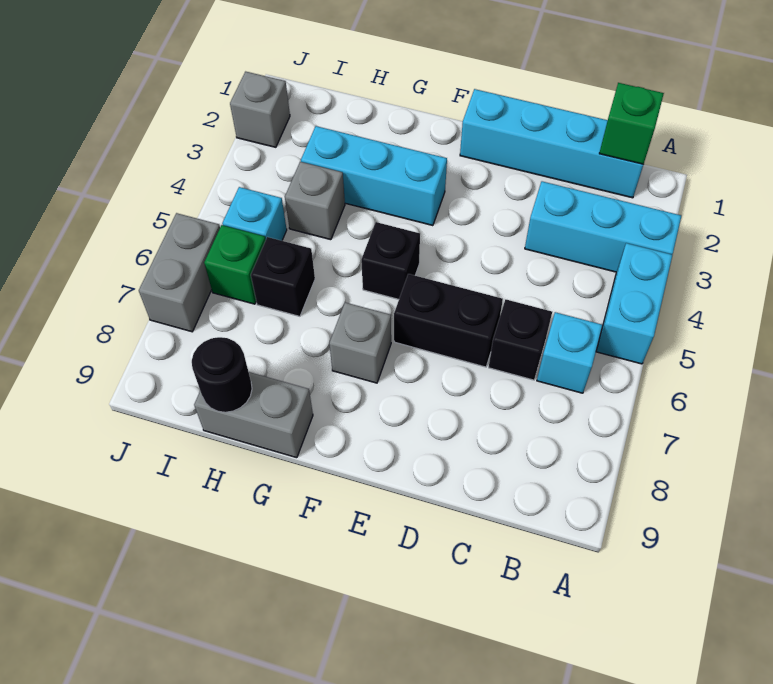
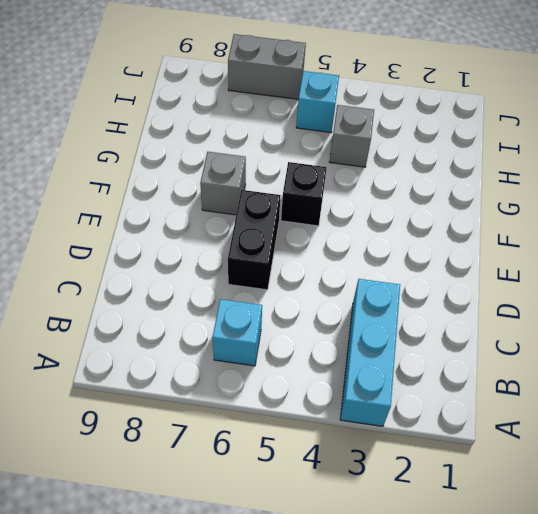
none -> cyan 1x2 brick [596,243,672,364]
none -> cyan 1x4 brick [460,89,643,198]
none -> black 1x1 brick [489,299,552,380]

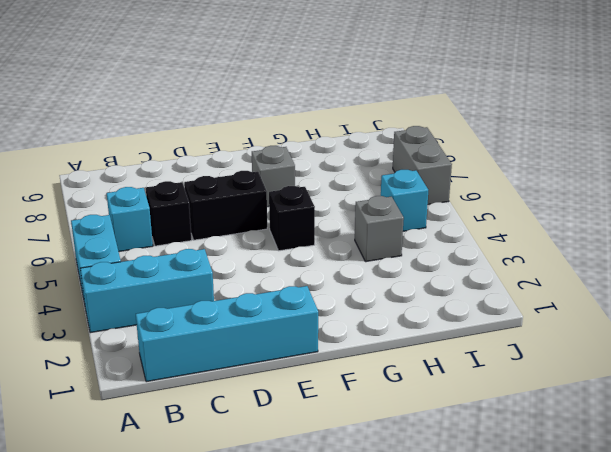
none -> cyan 1x3 brick [301,126,447,226]
none -> grey 1x2 brick [194,372,313,458]
none -> black 1x1 brick [251,237,315,316]

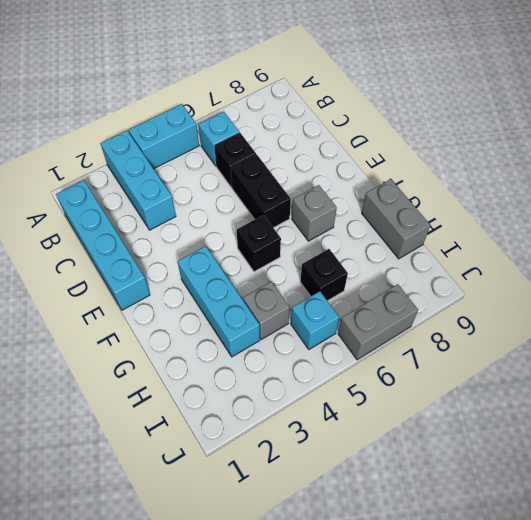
none -> green 1x1 brick [204,225,266,304]
none -> grey 1x1 brick [230,72,290,147]
none -> green 1x1 brick [599,83,664,164]

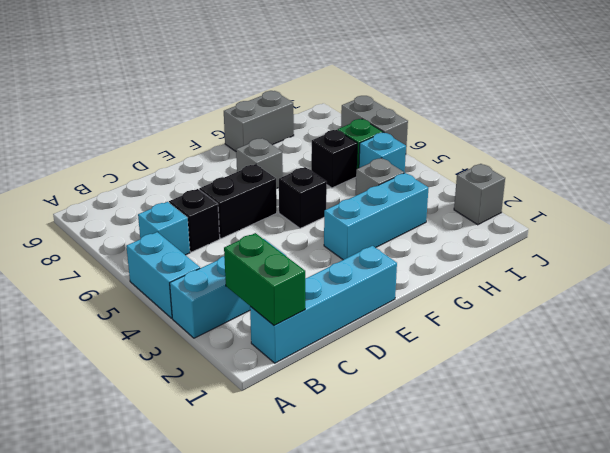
green 1x2 brick [224,233,305,326] -> green 1x1 brick [599,83,664,164]
none -> black 1x1 round brick [192,337,252,412]

